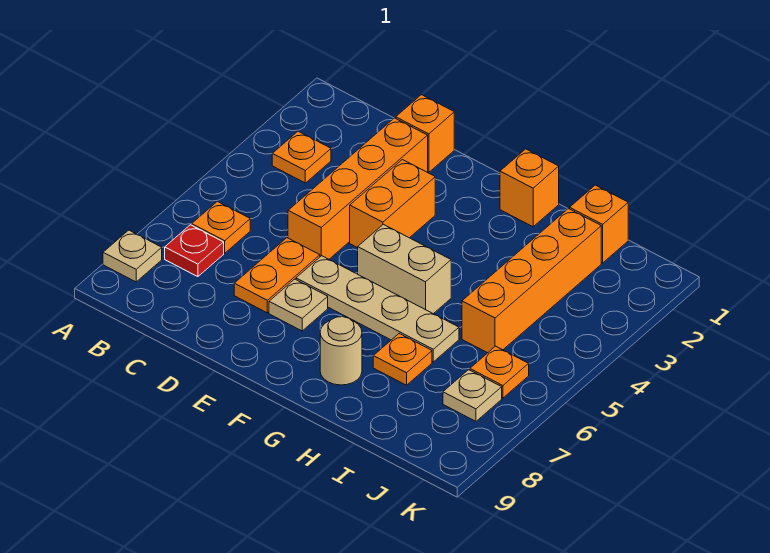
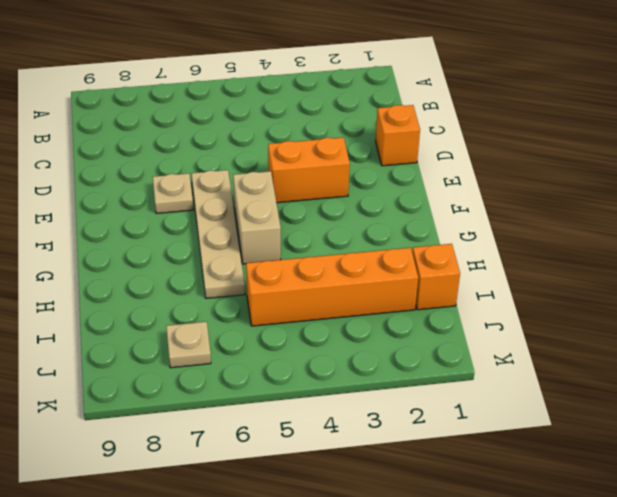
none -> tan 1x1 plate [103,230,162,282]
none -> orange 1x1 plate [272,131,331,183]
none -> orange 1x1 plate [192,201,250,253]

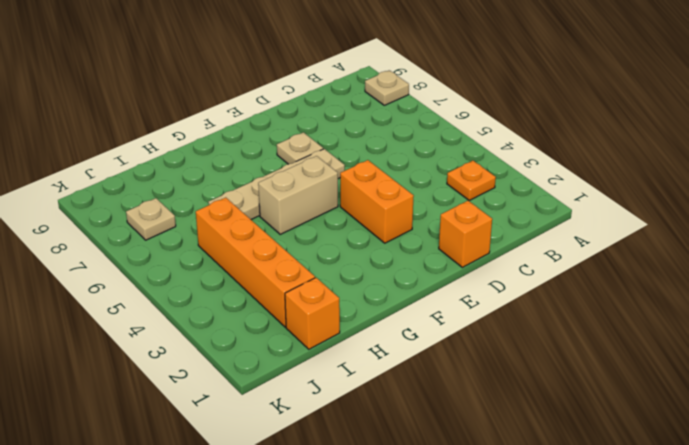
none -> orange 1x1 plate [192,201,250,253]
none -> red 1x1 plate [165,225,224,277]
none -> orange 1x4 brick [288,118,428,259]

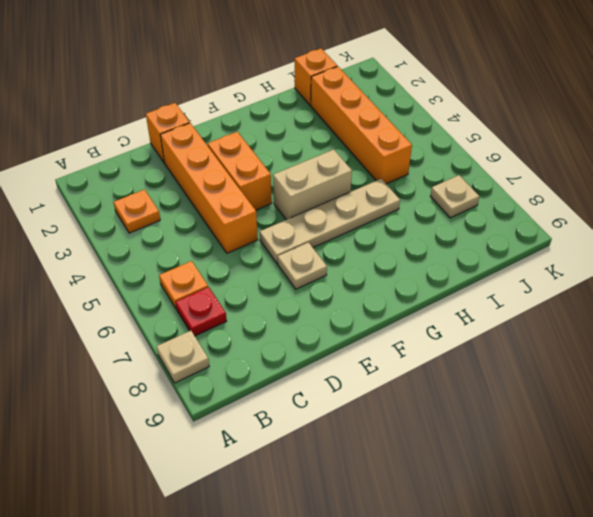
none -> orange 1x2 plate [234,238,320,313]
none -> orange 1x1 brick [500,149,559,227]
none -> tan 1x1 round brick [320,317,362,385]

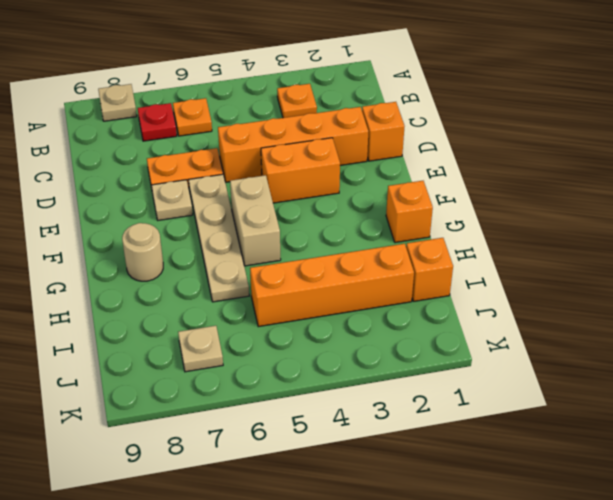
none -> orange 1x1 plate [373,334,432,385]
none -> orange 1x1 plate [470,346,529,398]

